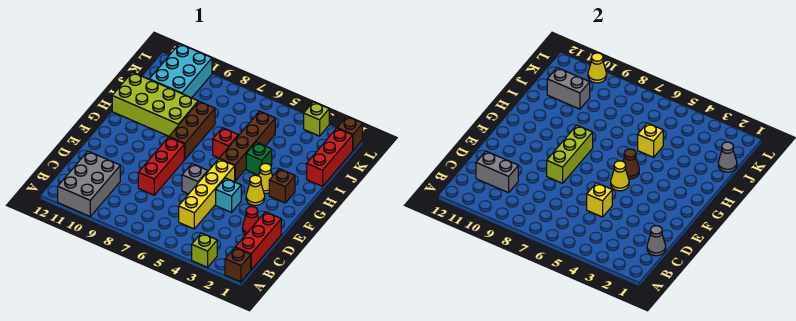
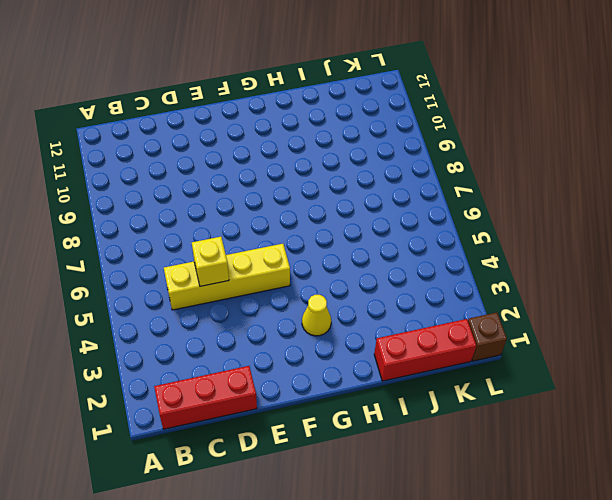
none -> brown 1x1 brick [225,248,251,282]
none -> lime 1x1 brick [192,233,217,267]
none -> grey 2x3 brick [58,151,120,217]
none -> red 1x1 cone [242,207,259,235]

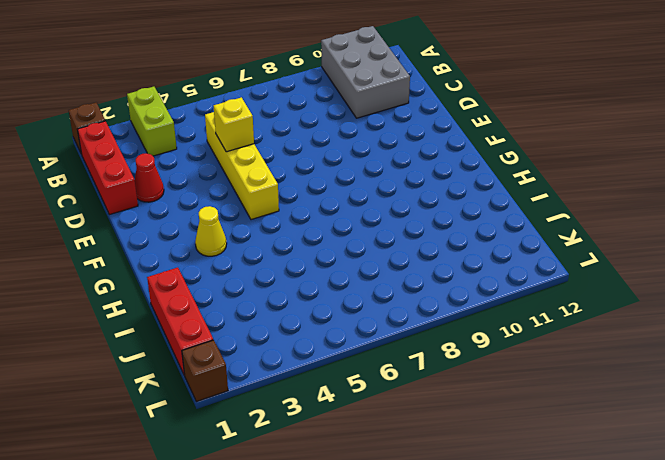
lime 1x2 brick [127,87,177,156] -> lime 1x1 brick [192,233,217,267]
none -> red 1x3 brick [138,137,184,195]
none -> cyan 1x1 brick [216,178,241,212]
none -> grey 1x1 brick [182,164,208,194]
none -> yellow 1x1 cone [246,175,265,205]

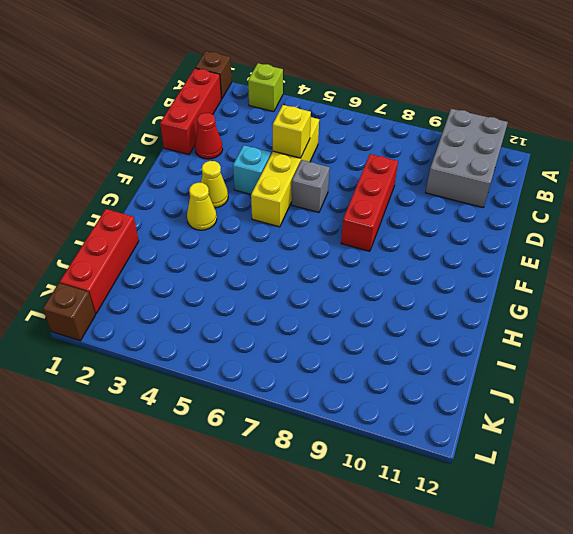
none -> brown 1x1 brick [269,169,295,203]
none -> brown 1x4 brick [219,111,275,181]
none -> brown 1x3 brick [169,101,215,159]
none -> green 1x1 brick [246,142,272,175]

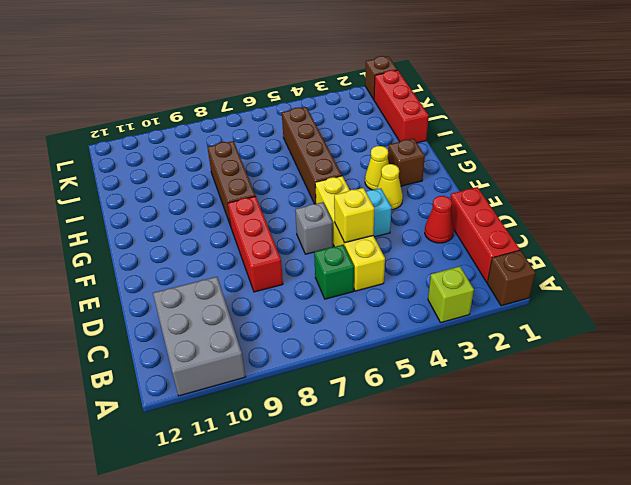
green 1x1 brick [314,245,354,299] -> green 1x1 brick moved to [246,142,272,175]
none -> red 1x1 brick [213,128,238,158]
none -> lime 2x4 brick [112,72,198,136]
none -> cyan 2x3 brick [149,44,212,98]
none -> lime 1x1 brick [304,102,329,136]

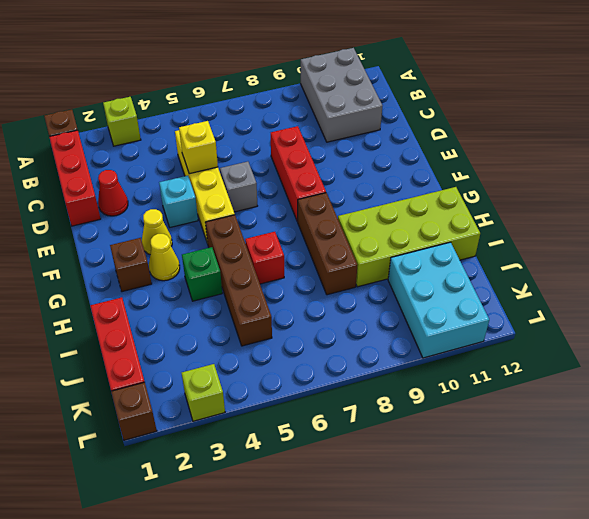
none -> grey 1x1 cone [647,226,666,256]
none -> grey 1x2 brick [476,151,518,193]
none -> lime 1x3 brick [547,125,593,183]
none -> yellow 1x1 cone [611,161,629,191]

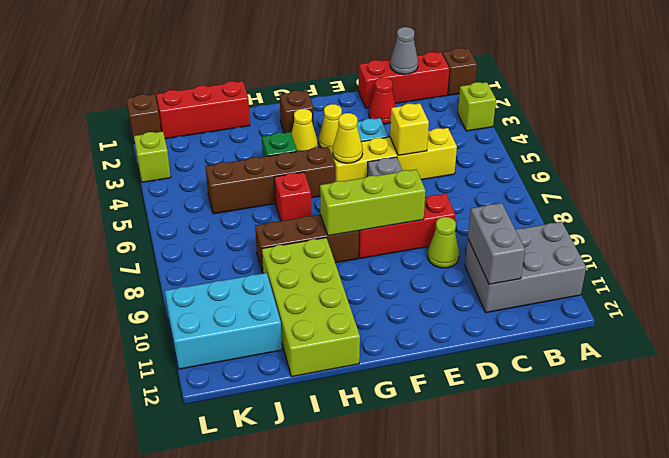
lime 1x1 cone [427,217,459,268] -> none
none -> brown 1x1 cone [623,149,639,179]
none -> yellow 1x1 brick [638,123,663,157]
none -> grey 1x1 cone [718,142,737,172]
none -> grey 1x2 brick [547,68,590,109]

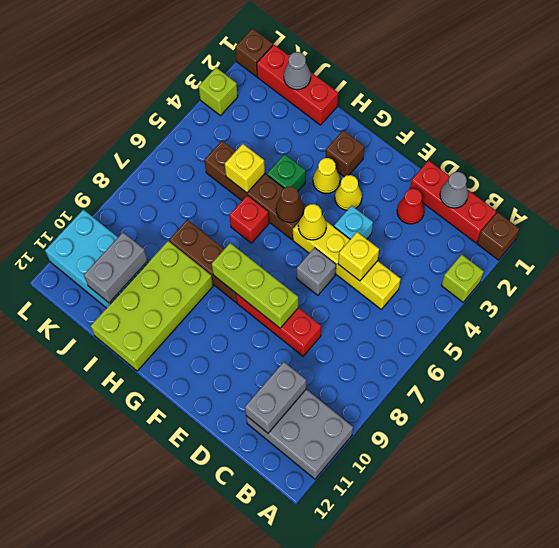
none -> yellow 1x1 cone [588,53,607,83]

